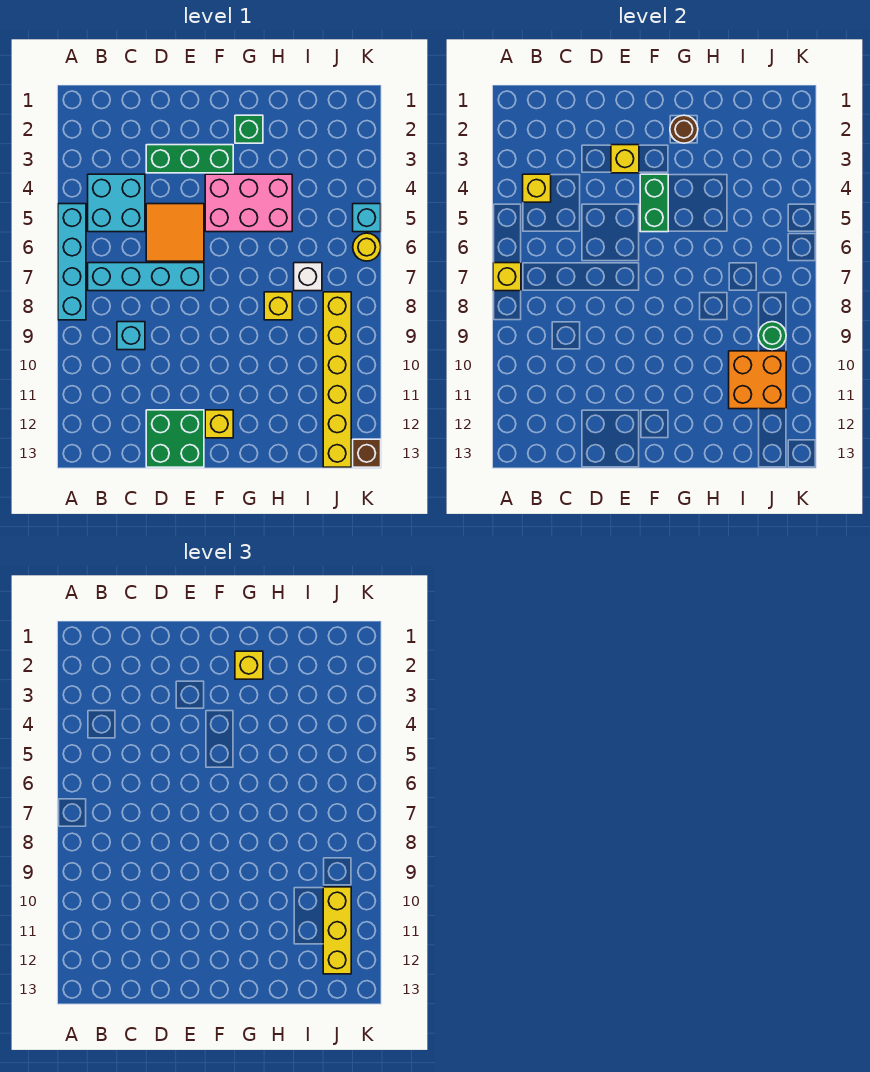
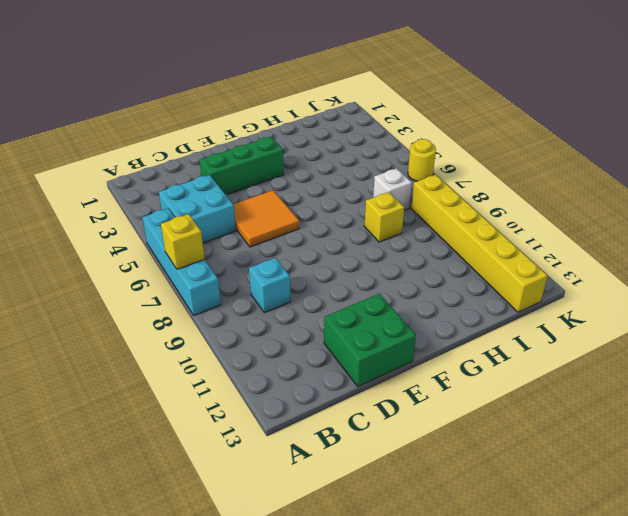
none -> cyan 1x4 brick [88,263,204,291]
none -> pink 2x3 brick [205,174,292,232]
none -> yellow 1x1 brick [205,410,233,438]

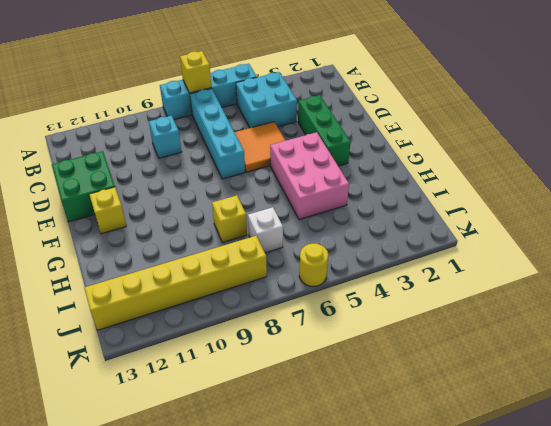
none -> green 1x1 brick [235,115,263,143]
none -> cyan 1x1 brick [353,204,381,232]
none -> brown 1x1 brick [353,439,381,467]

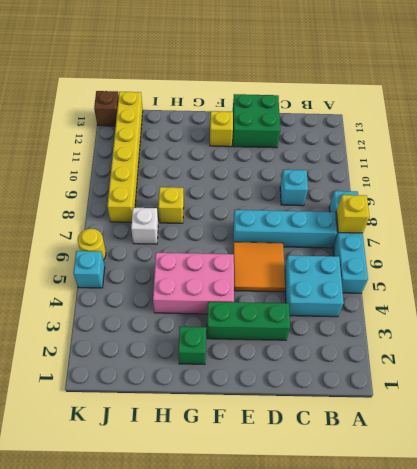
none -> yellow 1x1 brick [523,174,551,202]
none -> yellow 1x1 brick [611,145,639,173]
none -> green 1x2 brick [640,174,668,232]

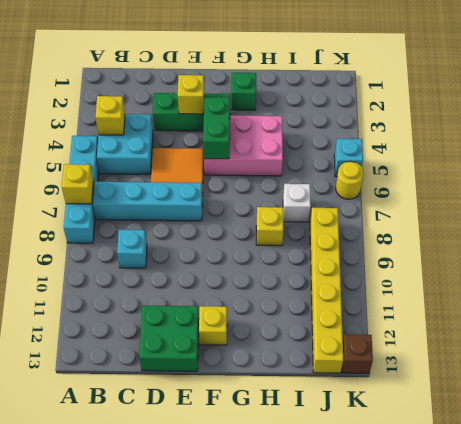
none -> brown 1x1 round brick [670,115,698,143]
none -> orange 2x2 brick [729,351,786,409]
none -> green 1x1 round brick [758,322,786,350]

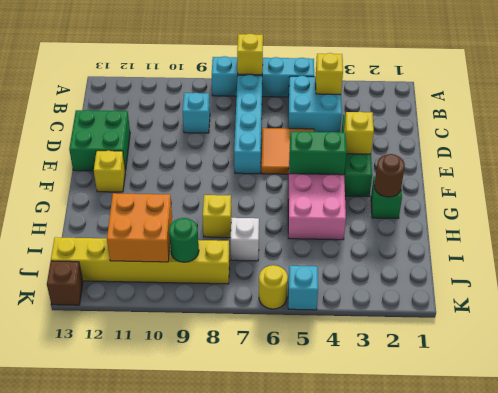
none -> yellow 1x1 brick [235,651,263,679]
none -> yellow 1x3 brick [323,887,351,974]

